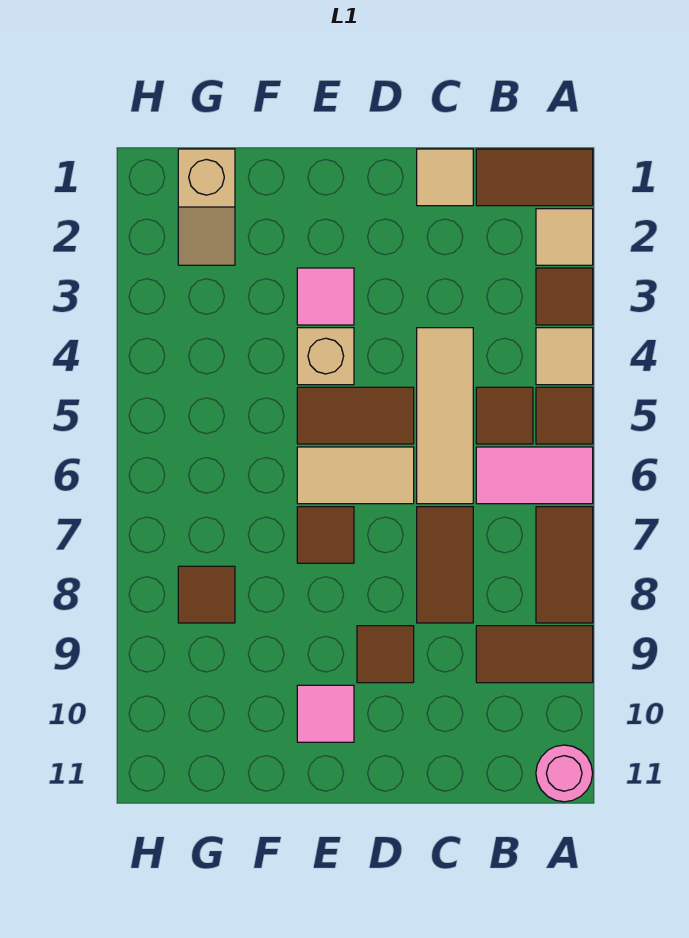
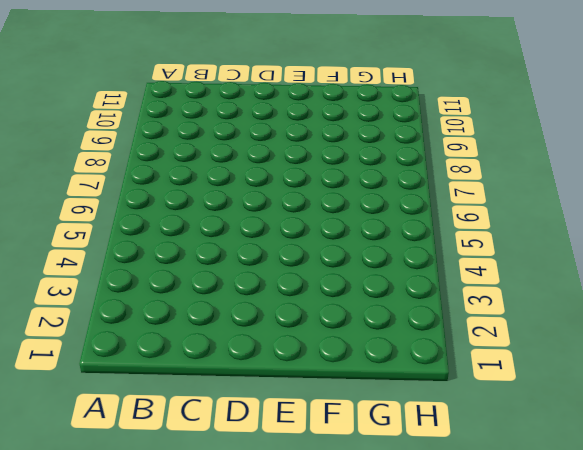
none -> brown 1x2 tile [476,149,593,206]
none -> tan 1x1 tile [536,209,593,265]
none -> brown 1x1 tile [536,268,593,325]

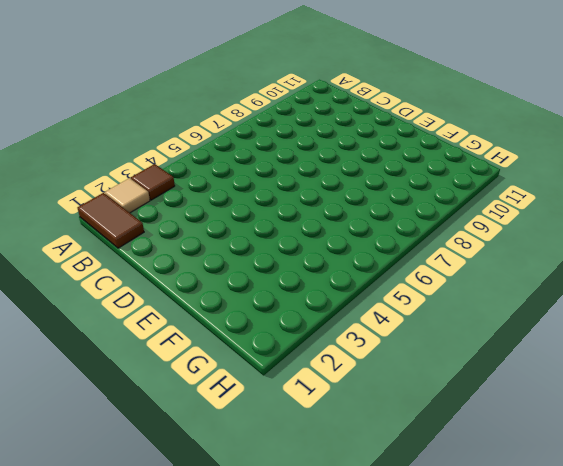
none -> tan 1x1 tile [536,328,593,385]
none -> brown 1x1 tile [536,387,593,444]
none -> pink 1x2 tile [476,447,593,504]

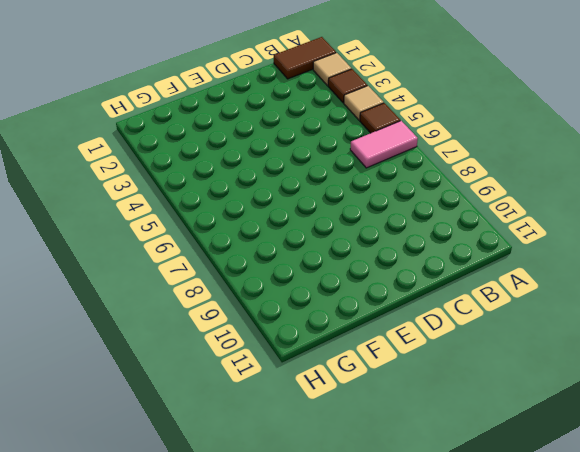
none -> brown 1x2 tile [536,507,593,623]
none -> brown 1x2 tile [476,626,593,683]
none -> pink 1x1 round brick [536,745,593,802]

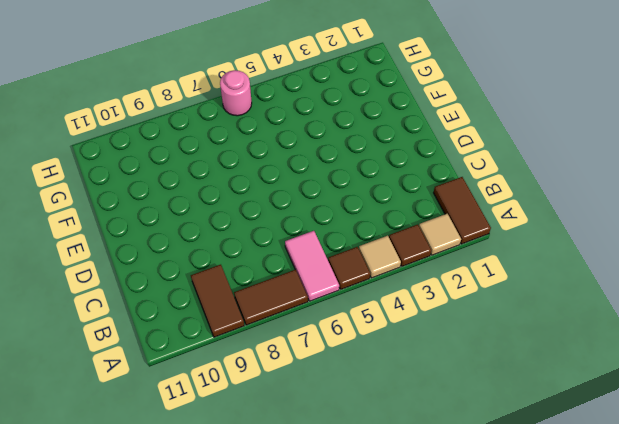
pink 1x1 round brick [220,70,252,116] -> pink 1x1 round brick moved to [536,745,593,802]
none -> brown 1x1 tile [476,387,533,444]
none -> tan 1x1 tile [417,149,473,206]
none -> tan 1x3 tile [417,328,473,504]

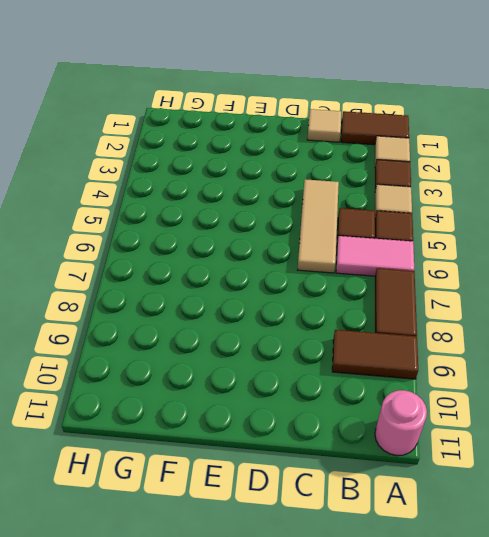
none -> brown 1x2 tile [417,507,473,623]
none -> brown 1x2 tile [297,387,414,444]
none -> tan 1x2 tile [297,447,414,504]

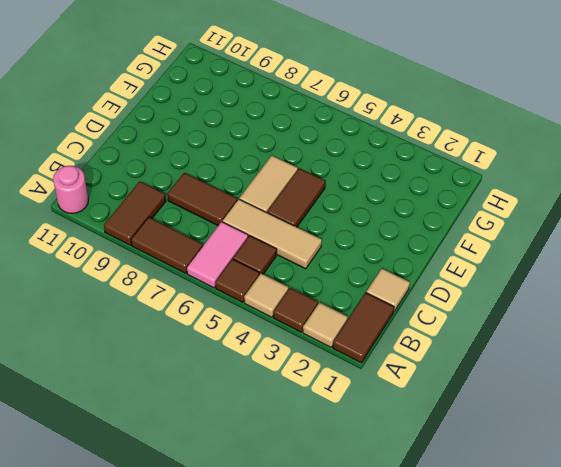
none -> brown 1x1 tile [357,626,414,683]
none -> pink 1x1 tile [297,268,354,325]
none -> tan 1x1 brick [297,328,354,385]

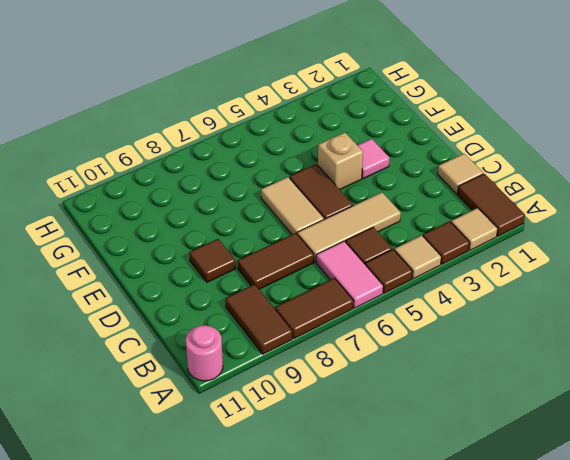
none -> brown 1x1 tile [297,507,354,563]
none -> pink 1x1 tile [297,685,354,742]
none -> tan 1x2 slope [178,149,235,265]

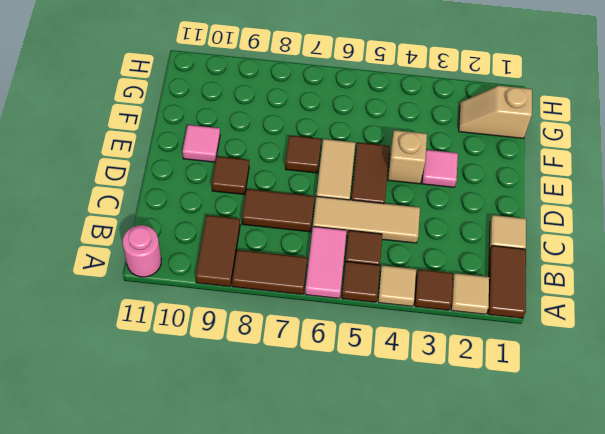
none -> brown 1x1 tile [178,566,235,623]

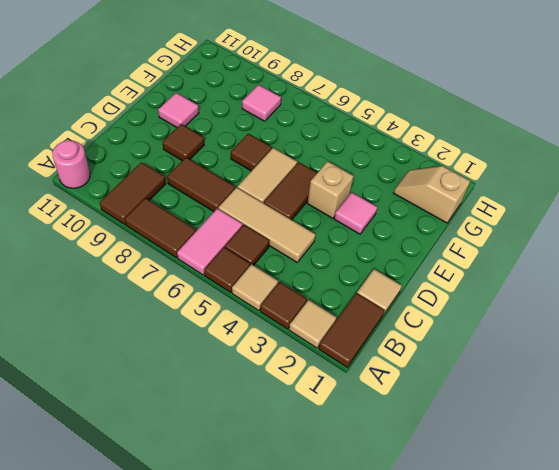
pink 1x1 tile [242,85,281,121] -> brown 1x1 tile [178,566,235,623]

